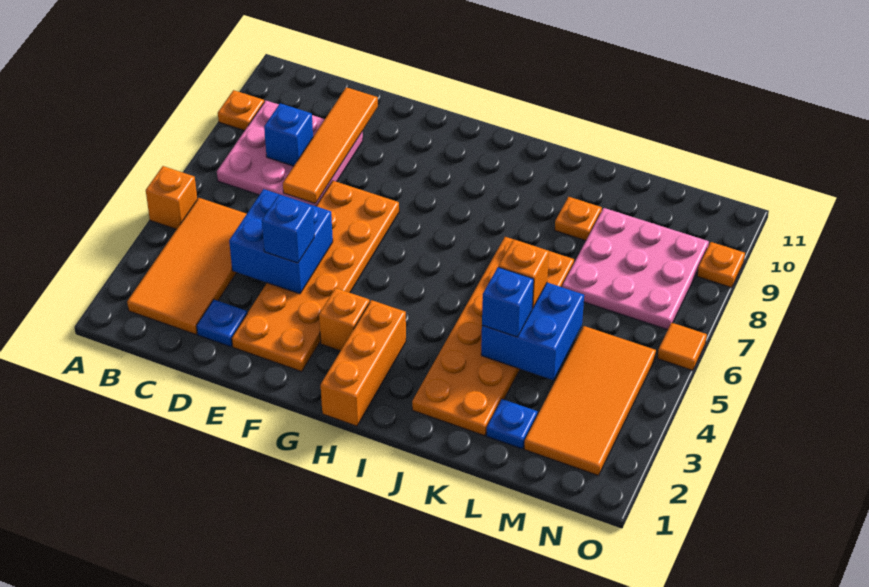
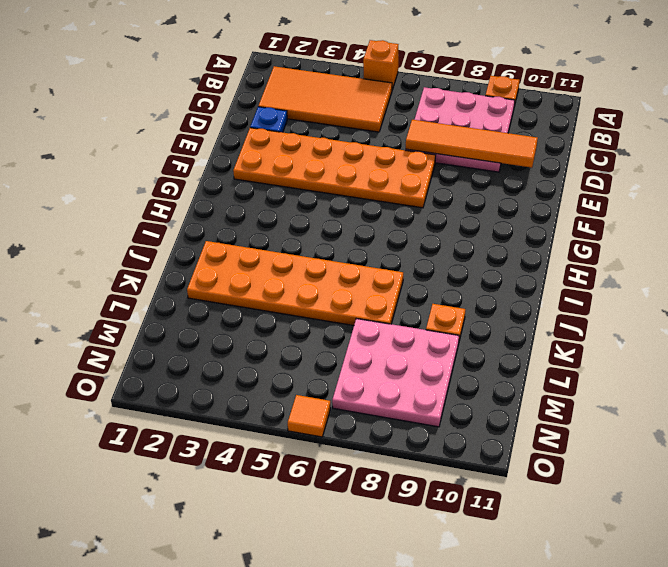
none -> orange 1x1 brick [319,288,370,351]
none -> orange 1x3 brick [321,300,406,426]
none -> blue 1x1 plate [487,399,537,449]

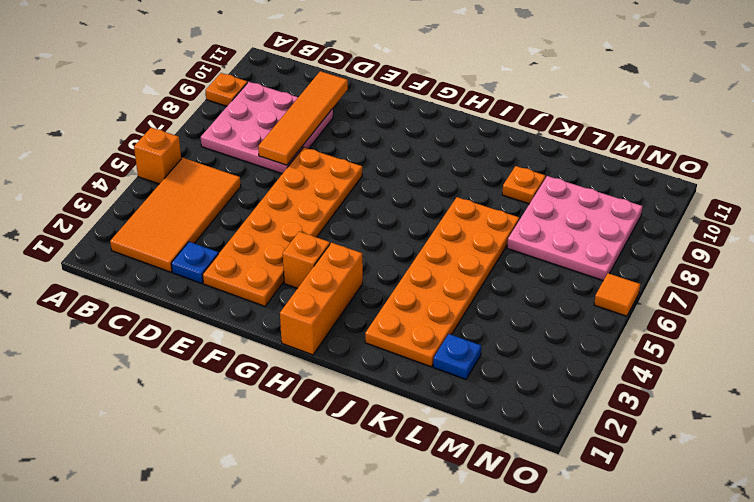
none -> orange 2x4 tile [524,326,656,476]
none -> orange 1x1 plate [697,242,745,288]
none -> blue 1x1 brick [264,103,313,166]

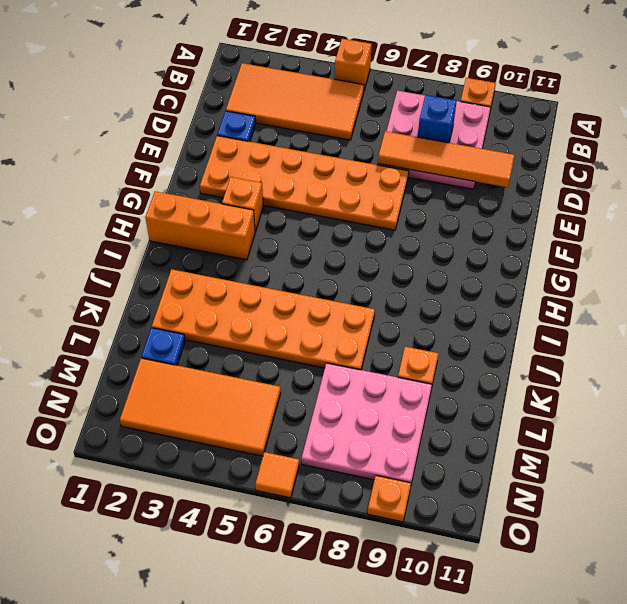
none -> blue 2x2 brick [229,189,333,294]
none -> blue 2x2 brick [481,283,584,380]
none -> blue 1x1 brick [262,195,314,263]

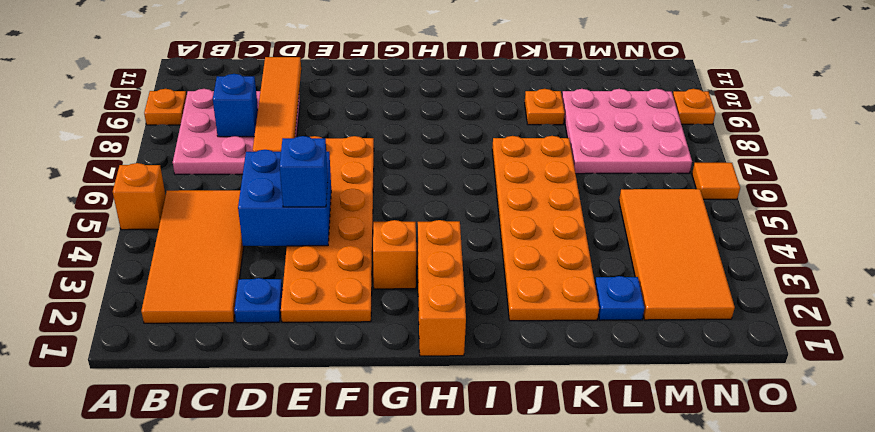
none -> blue 2x2 brick [481,283,584,380]
none -> blue 1x1 brick [482,267,534,337]
none -> orange 1x1 brick [499,239,549,309]

